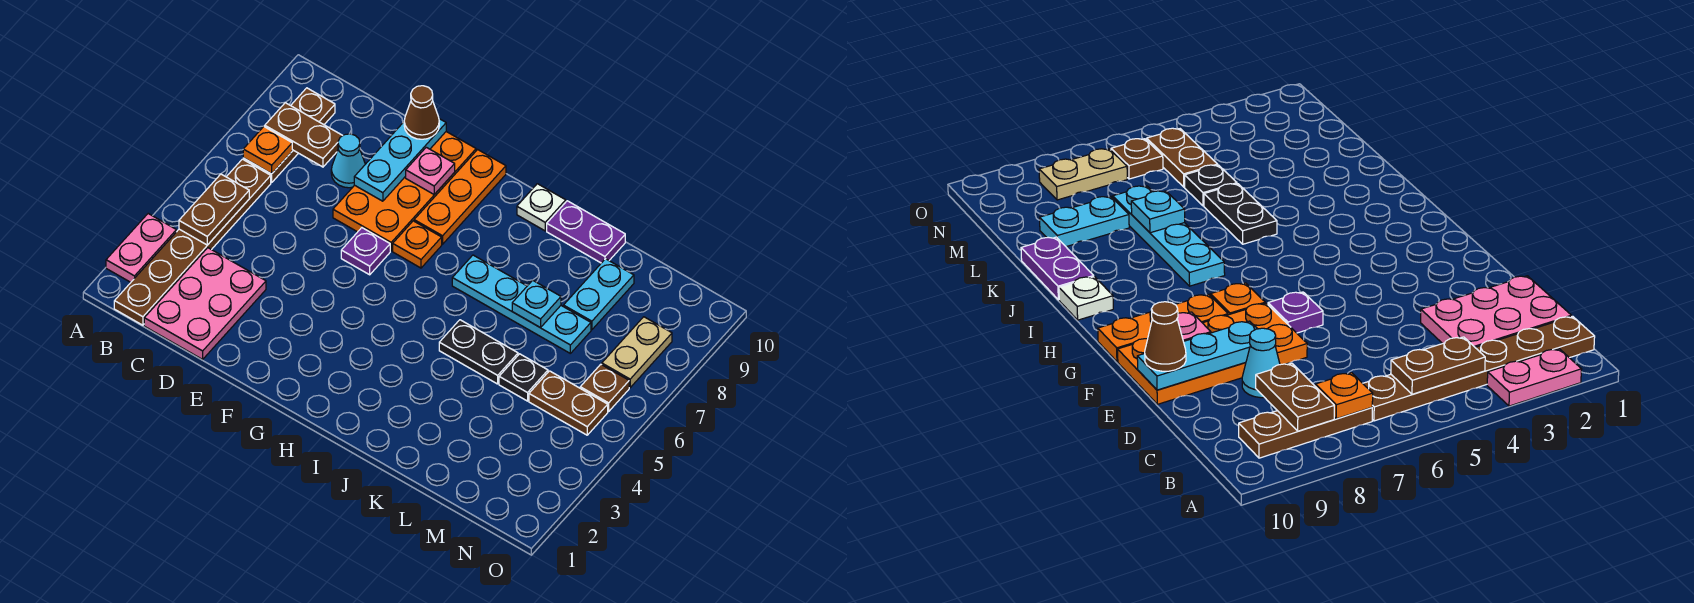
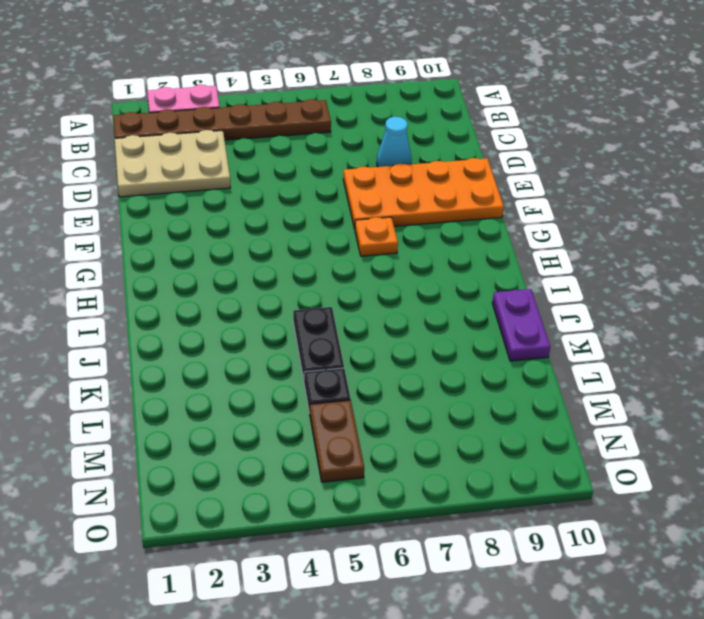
tan 2x3 plate [115,130,230,197] -> pink 2x3 plate [144,248,266,359]
none -> brown 1x3 plate [243,88,335,183]
none -> purple 1x1 plate [341,228,390,275]
none -> orange 1x3 plate [414,150,506,244]

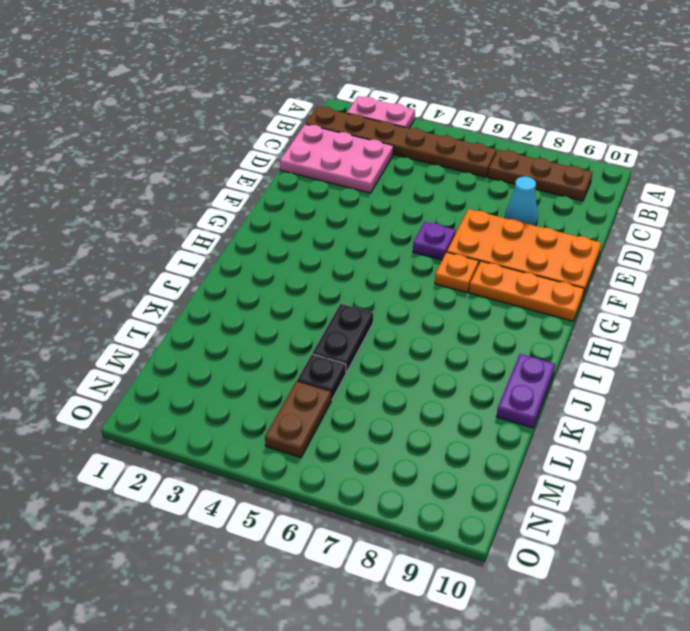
none -> cyan 1x4 plate [452,255,591,353]
none -> white 1x1 plate [517,184,566,231]
none -> cyan 1x2 plate [564,259,634,330]

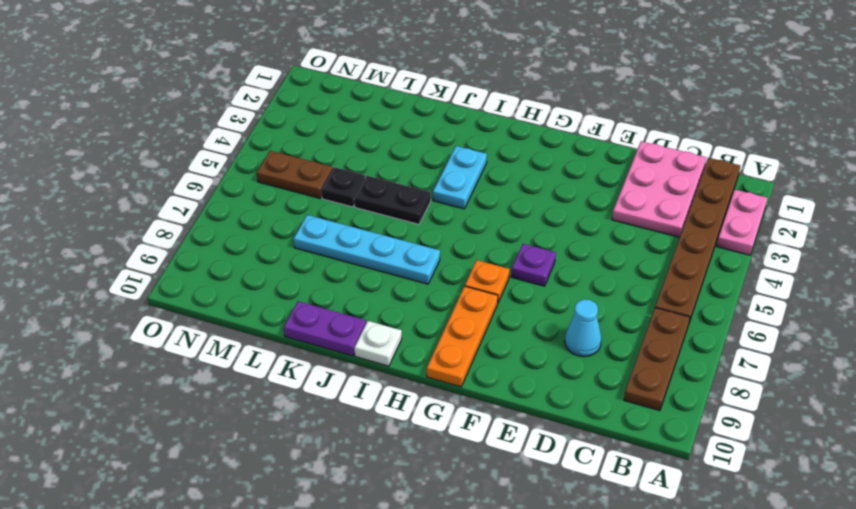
cyan 1x2 plate [433,146,487,209] -> cyan 1x2 plate moved to [564,259,634,330]
none -> orange 2x4 plate [333,132,476,251]
none -> brown 1x1 plate [580,364,629,411]
none -> tan 1x2 plate [602,317,672,388]

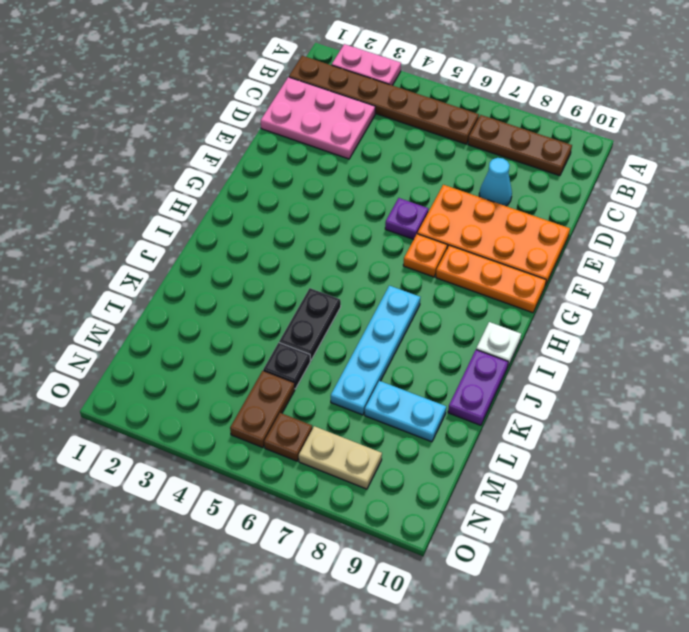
none -> brown 1x2 plate [179,174,249,245]
none -> orange 1x1 plate [243,127,292,174]
none -> brown 1x2 plate [265,103,343,167]

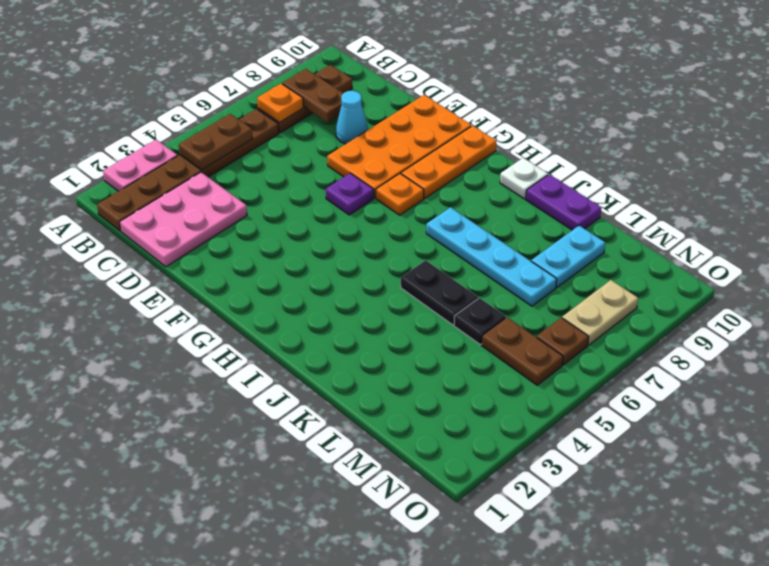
none -> cyan 1x3 plate [354,119,446,201]
none -> pink 1x1 plate [406,147,455,194]
none -> cyan 1x1 plate [512,280,561,328]

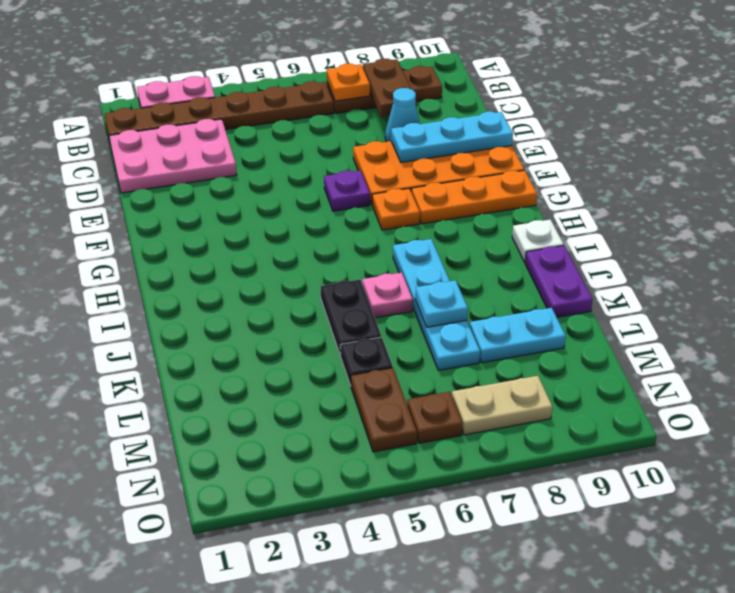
pink 1x1 plate [362,273,413,318] -> pink 1x1 plate moved to [406,147,455,194]
none -> brown 1x2 plate [179,174,249,245]
none -> brown 1x1 cone [404,86,439,139]

